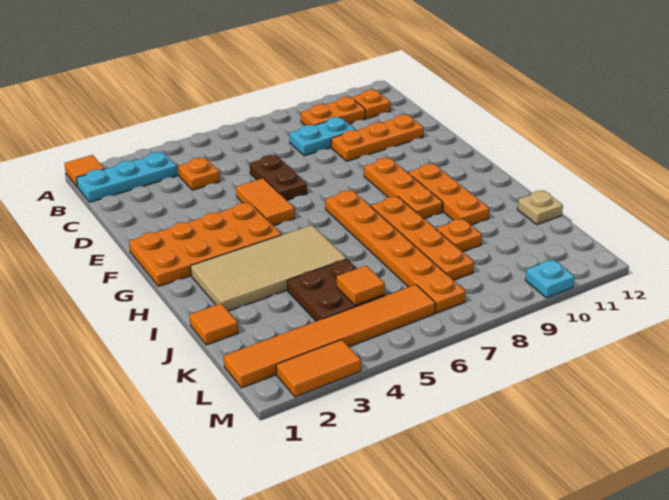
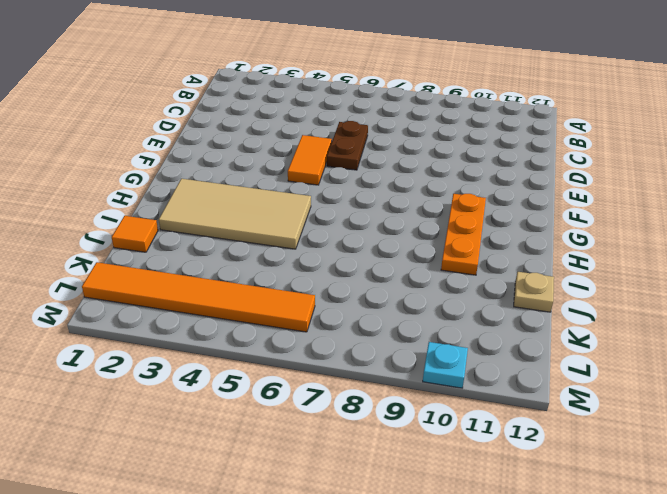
none -> orange 1x1 tile [64,155,104,187]
none -> cyan 1x3 plate [77,152,177,202]
none -> orange 1x2 plate [301,97,365,125]

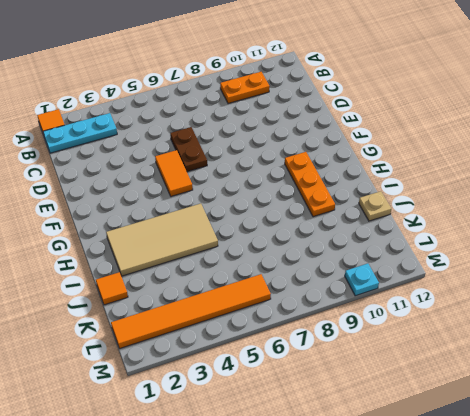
none -> orange 1x1 plate [352,90,390,118]
none -> orange 1x1 plate [178,158,220,190]
none -> cyan 1x2 plate [289,117,356,156]

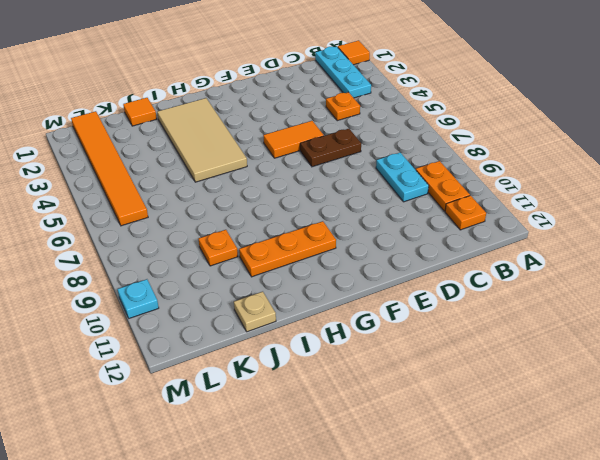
none -> orange 1x3 plate [331,115,424,161]
none -> orange 2x4 plate [129,203,281,286]
none -> orange 1x3 plate [364,158,443,219]

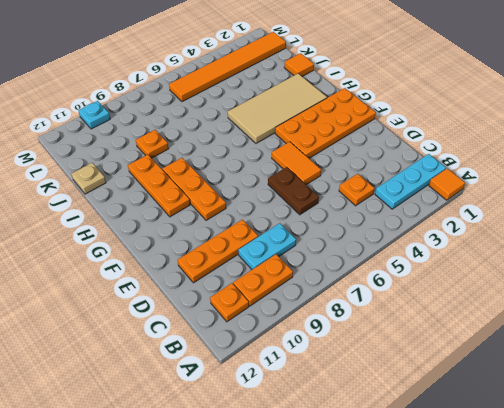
none -> orange 1x6 plate [325,190,466,313]
none -> orange 1x4 plate [371,196,474,280]
none -> brown 2x2 plate [287,259,385,321]

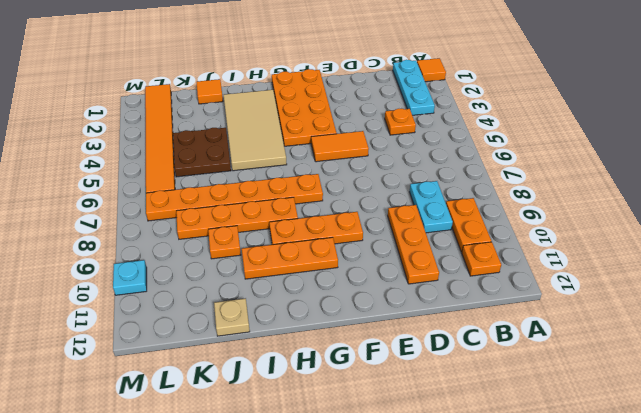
none -> brown 1x2 plate [250,155,307,200]
none -> orange 1x2 tile [276,340,361,397]
none -> orange 1x1 tile [337,266,385,305]

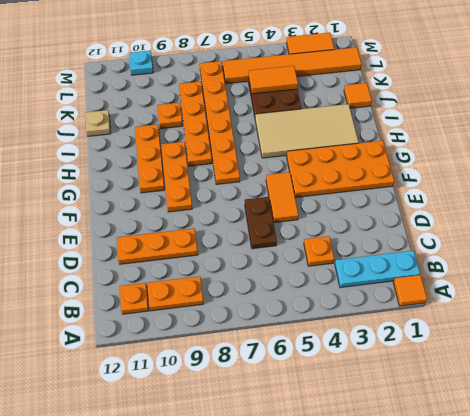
orange 1x2 tile [249,66,298,94] -> orange 1x1 tile [337,266,385,305]
none -> cyan 1x2 plate [289,117,356,156]

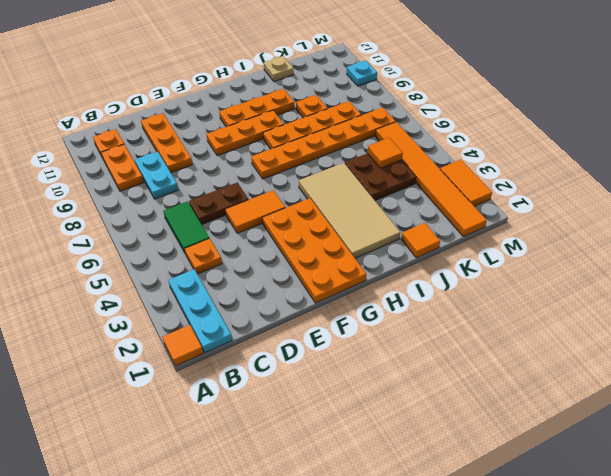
green 1x2 tile [164,202,209,253] -> none

